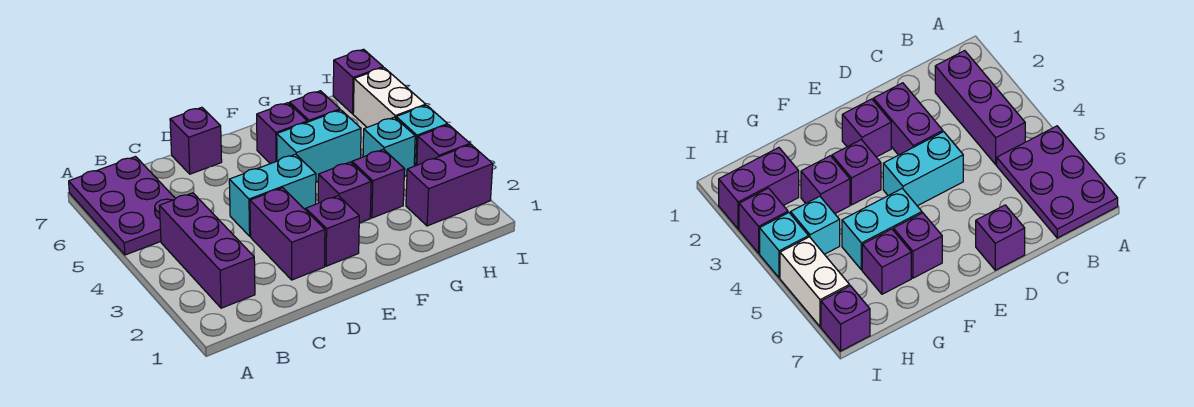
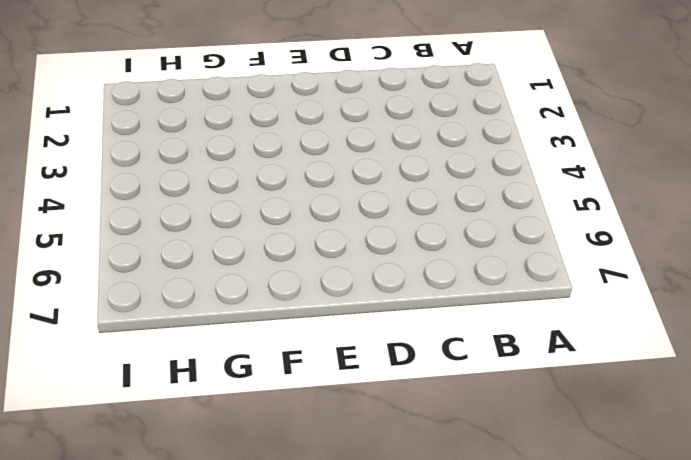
none -> purple 2x3 plate [69,157,175,255]
none -> purple 1x3 brick [159,193,255,308]
none -> purple 1x2 brick [250,188,325,280]

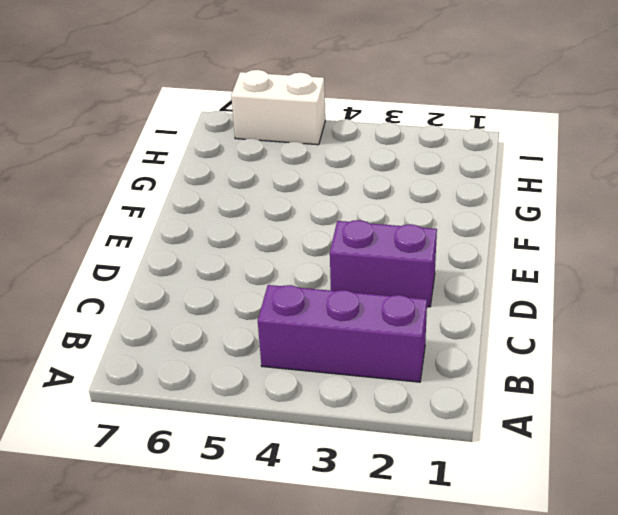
none -> purple 2x3 plate [69,157,175,255]
none -> cyan 1x2 brick [229,154,316,236]
none -> purple 1x1 brick [170,107,222,174]

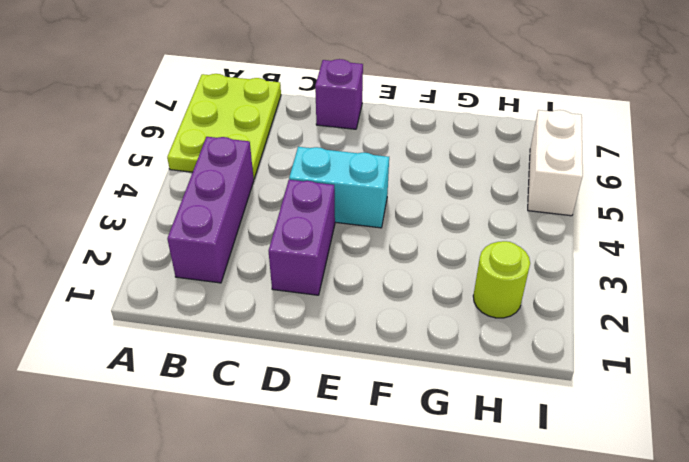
lime 2x3 plate [167,74,281,179] -> purple 2x3 plate [69,157,175,255]
lime 1x1 round brick [473,241,530,318] -> purple 1x2 brick [406,145,493,226]
none -> purple 1x1 brick [306,196,359,266]
none -> purple 1x1 brick [318,162,371,223]
none -> cyan 1x2 brick [277,110,361,182]

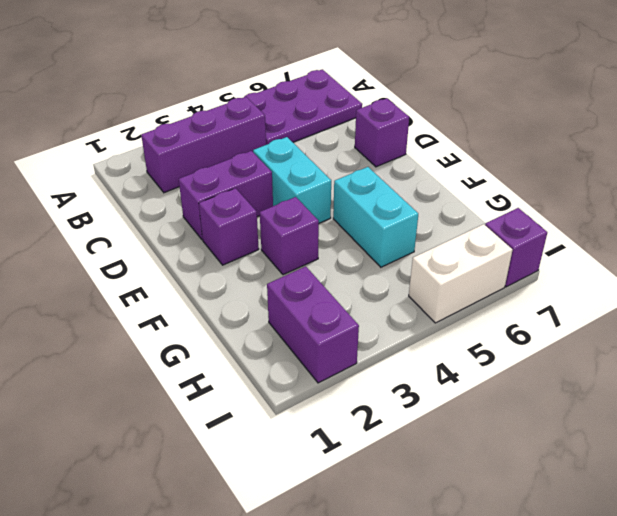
none -> purple 1x1 brick [257,103,307,164]
none -> purple 1x1 brick [352,149,405,218]
none -> purple 1x1 brick [290,91,340,122]

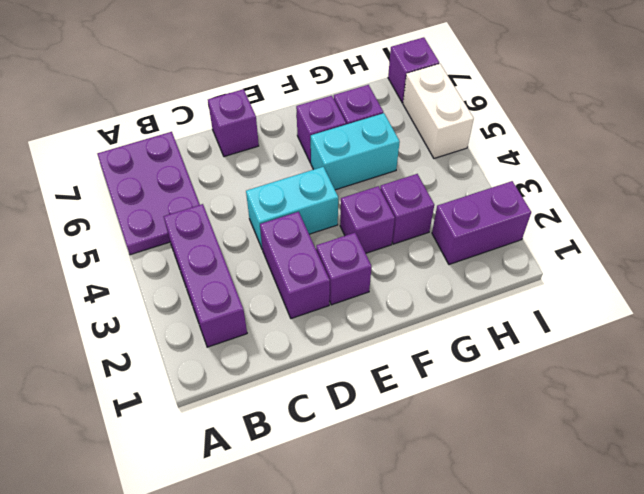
none -> cyan 1x1 brick [363,117,415,176]
none -> purple 1x1 brick [417,125,470,165]
none -> cyan 1x1 brick [396,105,448,166]

